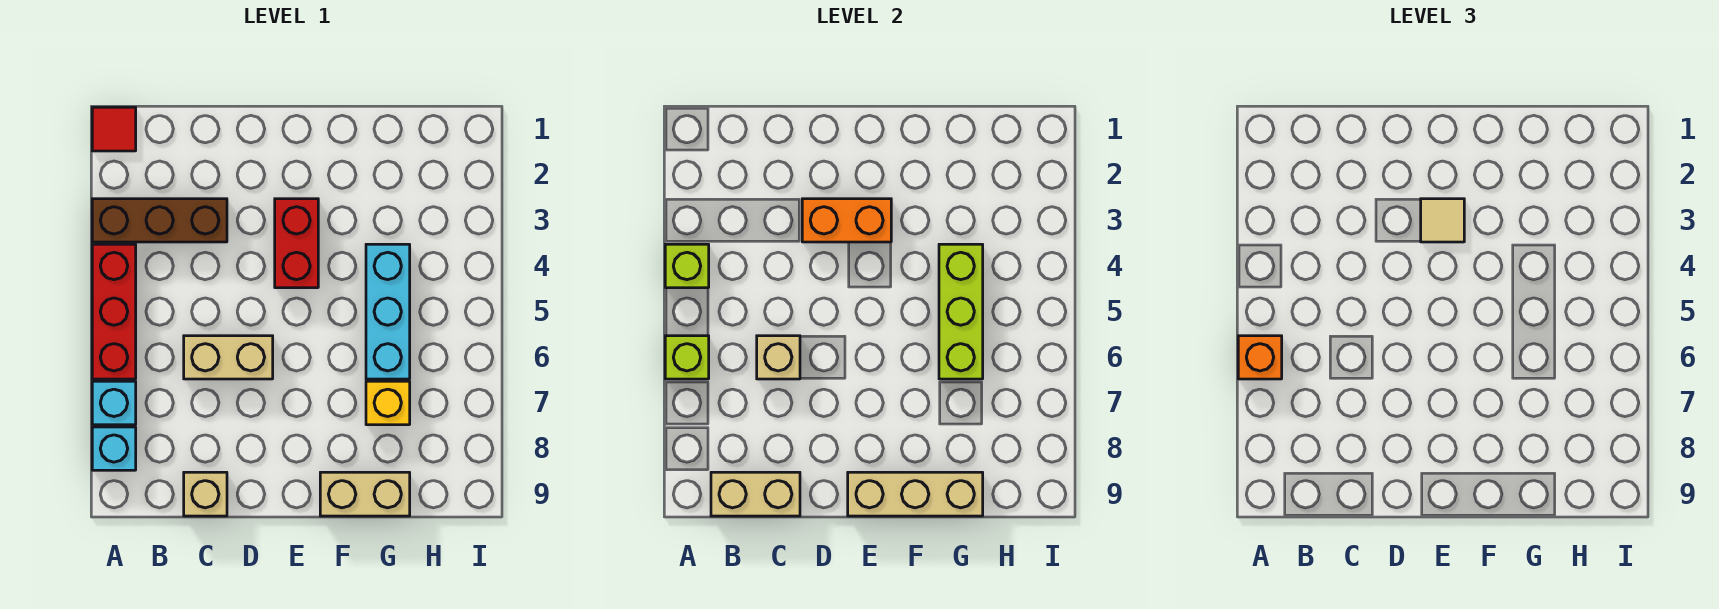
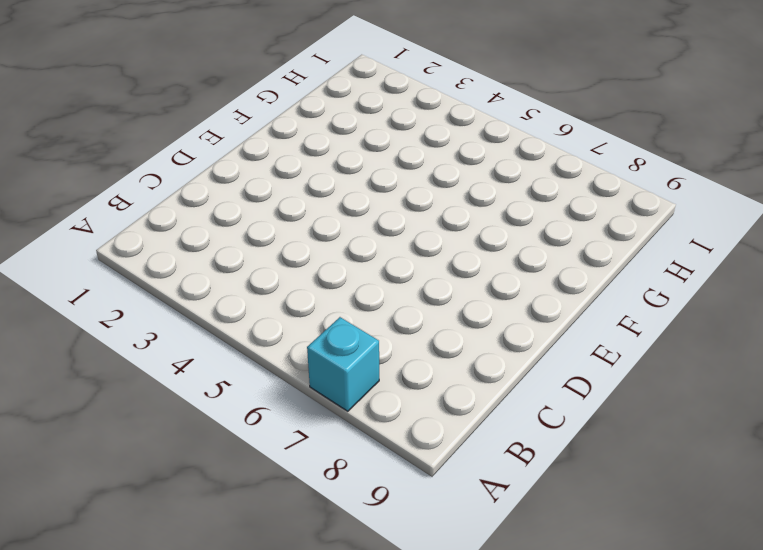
none -> red 1x1 tile [92,107,136,151]
none -> brown 1x3 brick [92,199,227,242]
none -> red 1x3 brick [92,244,136,379]

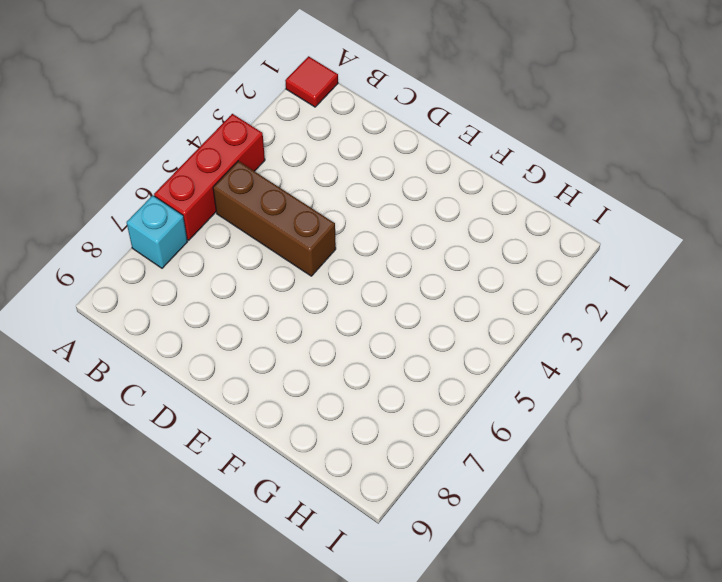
brown 1x3 brick [213,161,336,276] -> brown 1x3 brick moved to [92,199,227,242]
none -> cyan 1x1 brick [92,427,136,470]
none -> tan 1x2 brick [184,336,273,379]
none -> tan 1x1 brick [184,472,227,516]

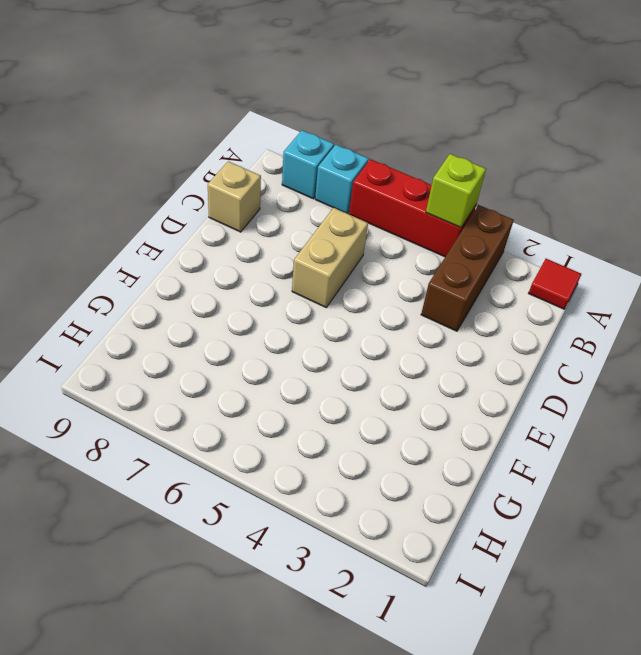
none -> red 1x2 brick [275,199,318,288]
none -> tan 1x2 brick [320,472,410,516]
none -> cyan 1x3 brick [366,244,410,379]

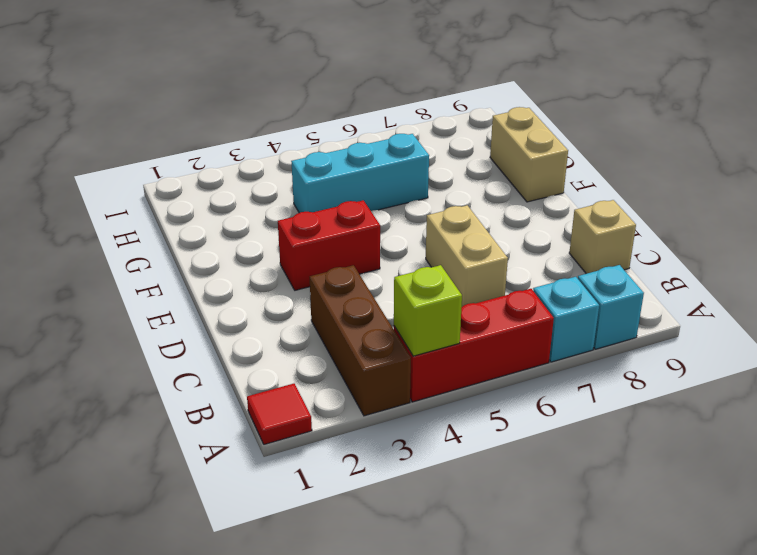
none -> yellow 1x1 brick [366,381,410,425]
none -> lime 1x1 brick [665,336,709,379]
none -> tan 1x2 brick [711,472,800,516]

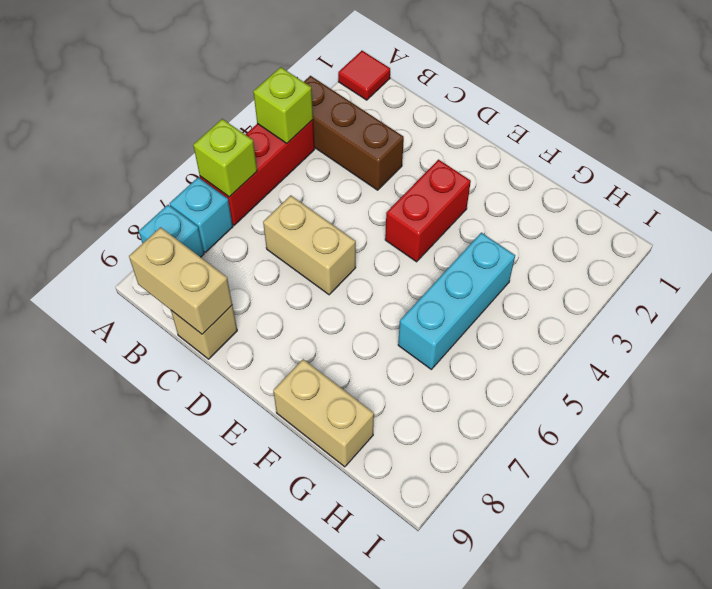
none -> yellow 1x1 brick [366,381,410,425]
none -> tan 1x1 brick [757,336,800,379]
none -> orange 1x2 brick [802,199,891,242]

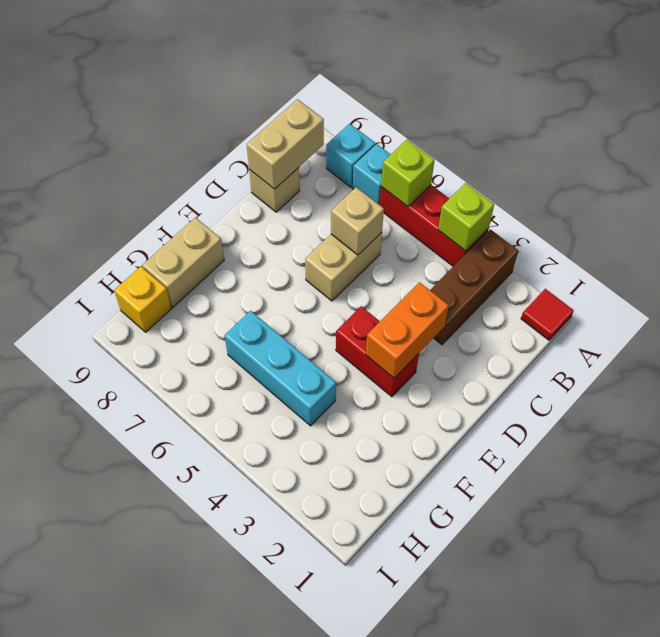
yellow 1x1 brick [114,266,172,332] -> yellow 1x1 brick moved to [366,381,410,425]
none -> tan 1x3 brick [848,472,983,516]
none -> lime 1x3 brick [939,244,983,379]
none -> orange 1x1 brick [1238,336,1282,379]

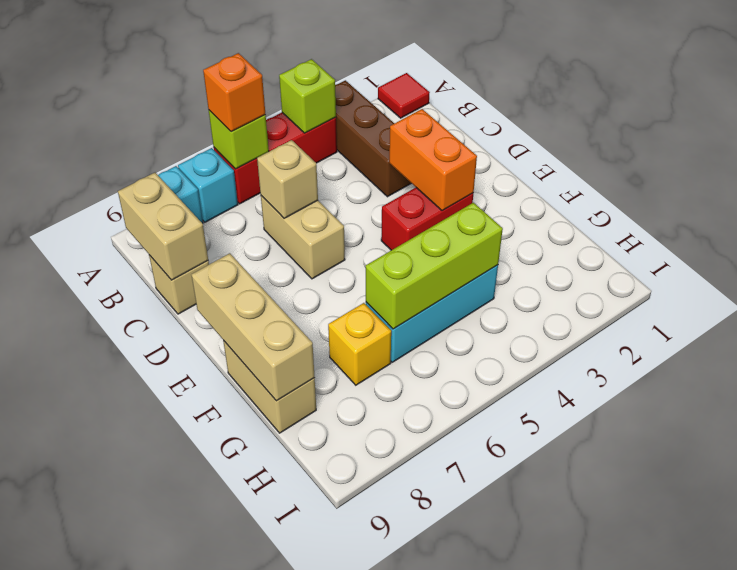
none -> tan 1x1 tile [1421,199,1464,242]

